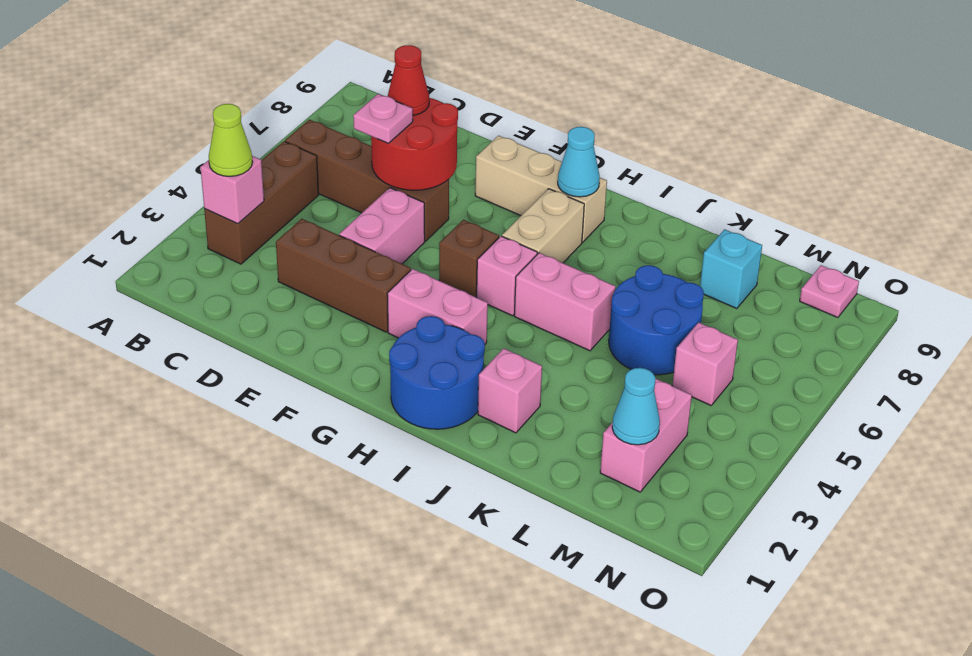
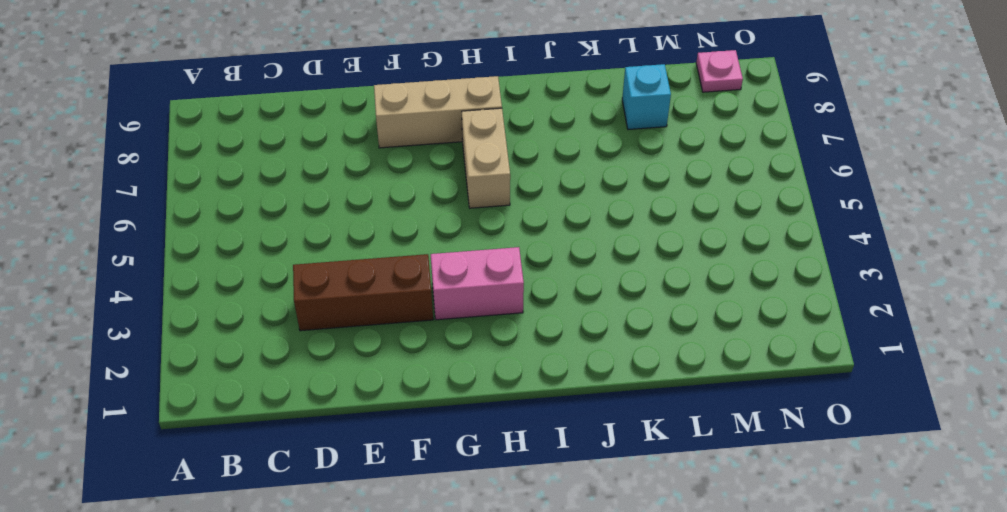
none -> brown 1x3 brick [204,141,319,264]
none -> brown 1x4 brick [285,120,449,241]
none -> pink 1x2 brick [339,188,425,264]

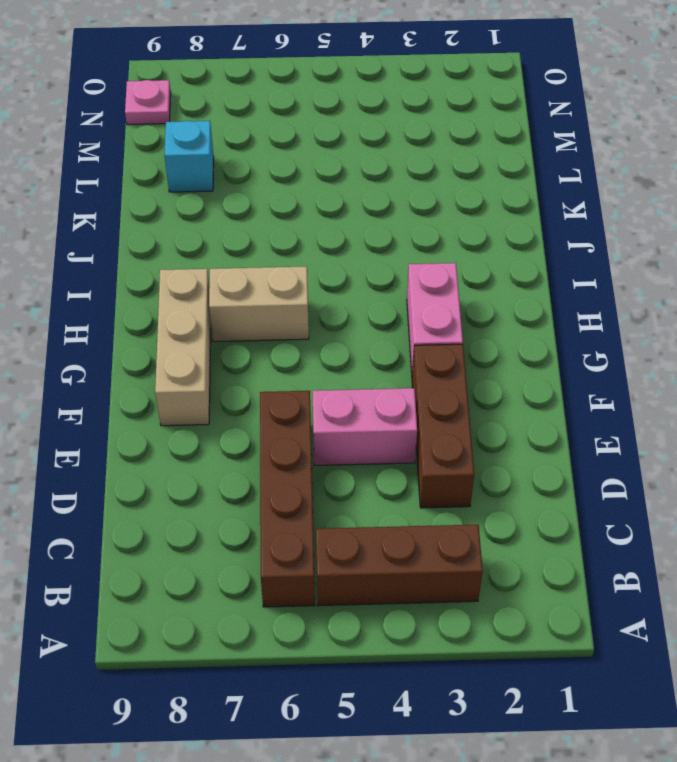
none -> brown 1x1 brick [439,220,499,297]
none -> blue 2x2 round brick [389,316,485,429]
none -> pink 1x1 brick [477,236,537,316]

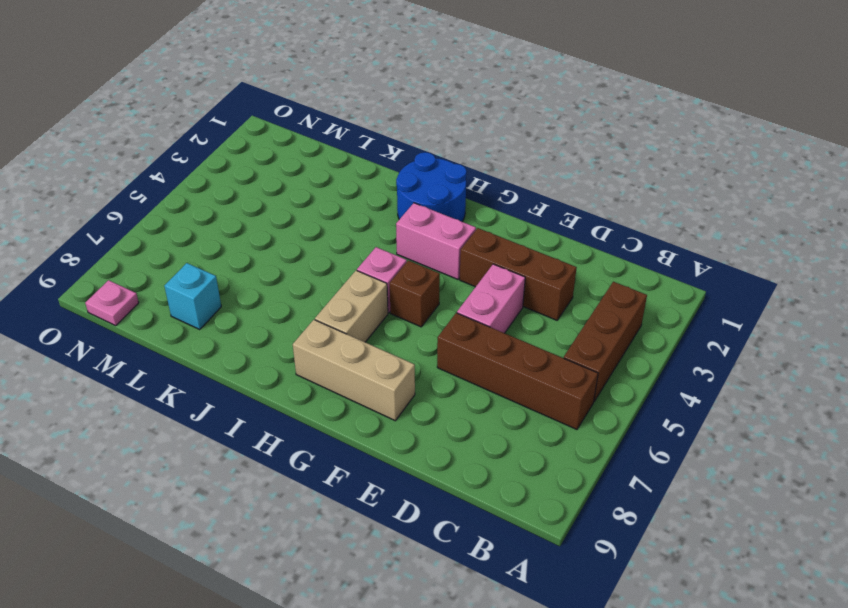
none -> pink 1x2 brick [514,253,616,351]
none -> pink 1x1 brick [478,348,542,433]
none -> blue 2x2 round brick [609,265,704,375]

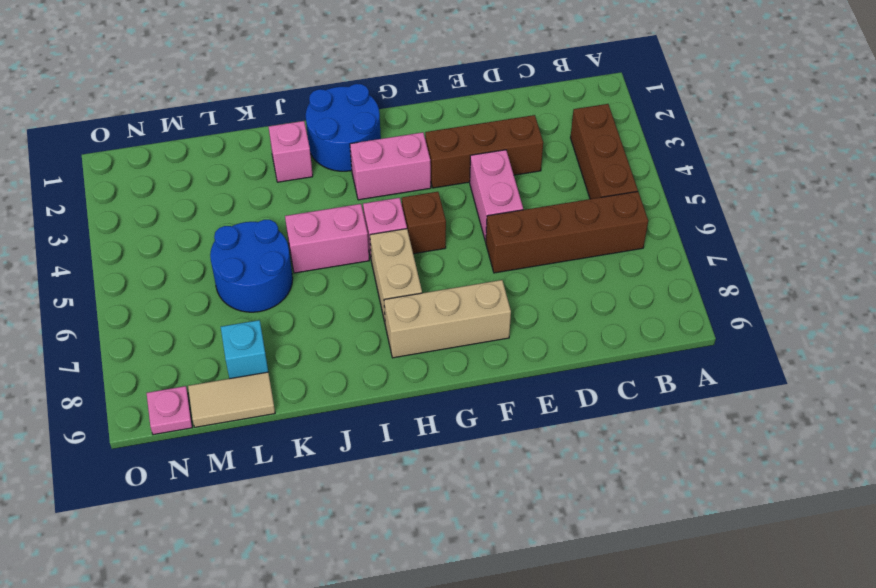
tan 1x2 tile [188,372,275,427] -> none
none -> pink 1x2 brick [600,378,692,492]
none -> pink 1x1 brick [672,322,738,405]
none -> pink 1x1 brick [200,156,264,224]

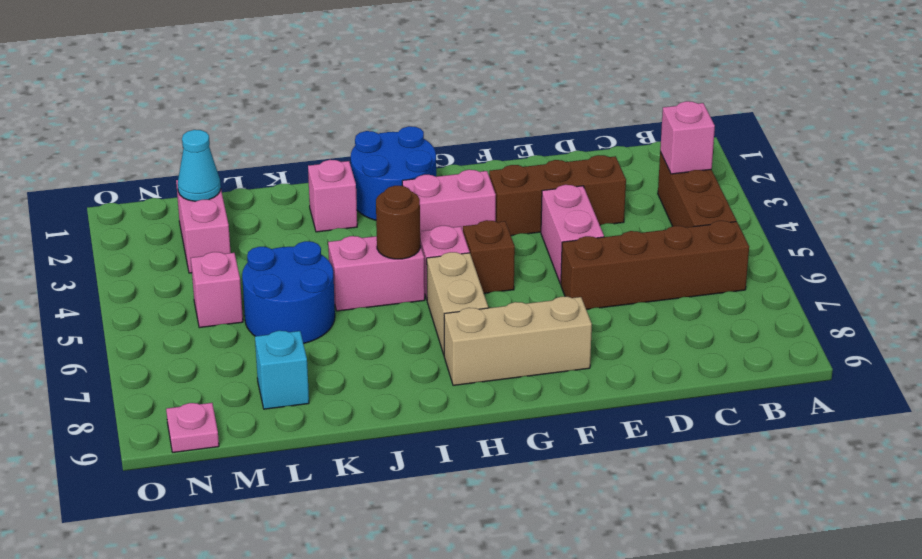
brown 1x1 round brick [376,186,420,259] -> none
none -> red 2x2 round brick [371,98,458,190]
none -> cyan 1x1 cone [558,127,600,197]
none -> lime 1x1 cone [209,104,253,176]

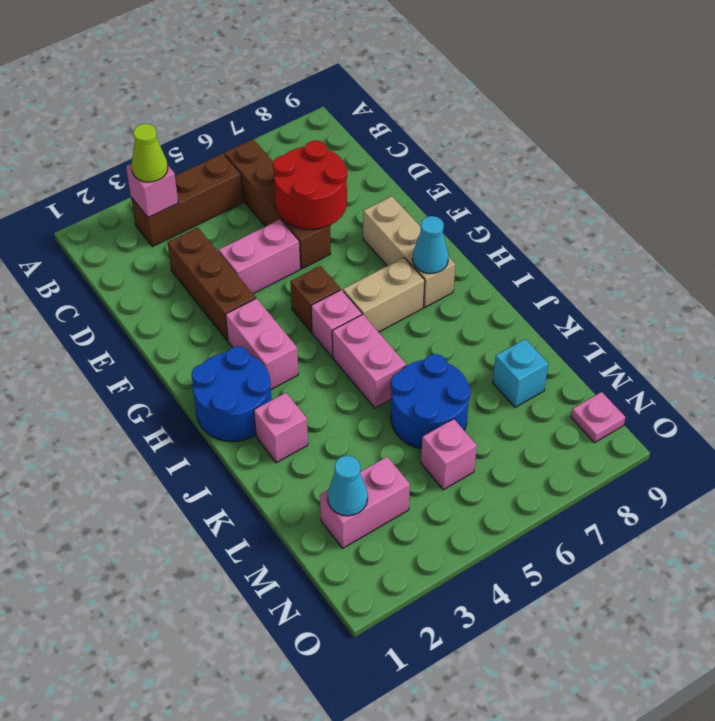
none -> pink 1x1 plate [353,94,413,143]
none -> red 1x1 cone [388,45,429,115]

